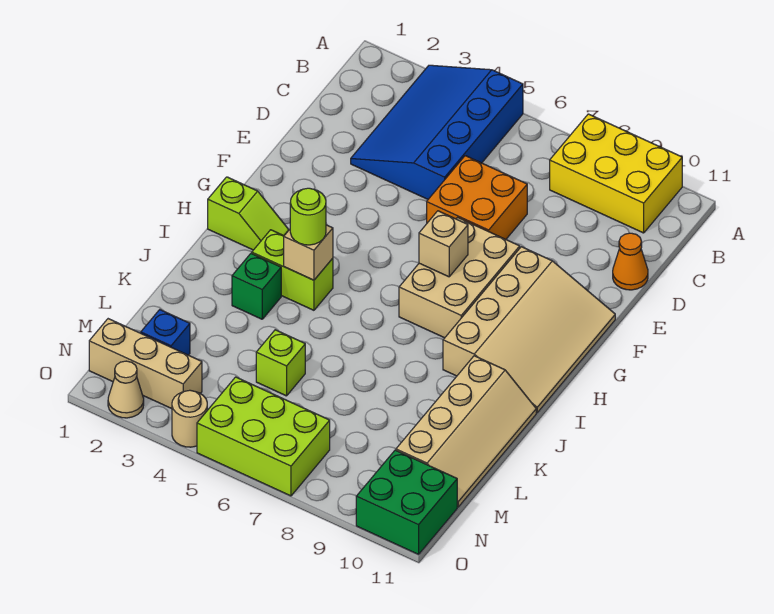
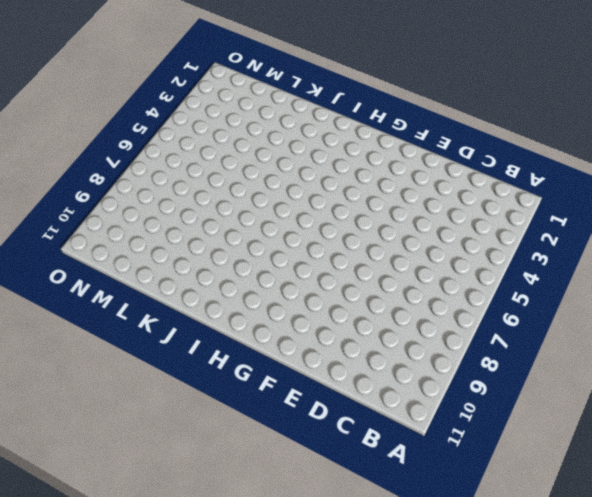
none -> blue 3x4 slope [351,65,523,199]
none -> yellow 2x3 brick [550,114,682,233]
none -> orange 2x2 brick [427,156,527,239]

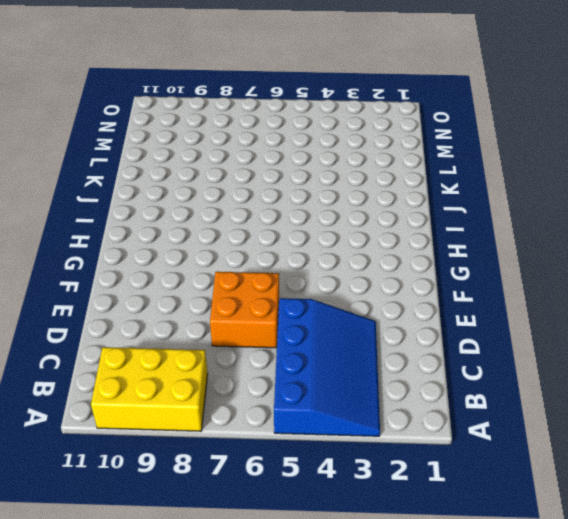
none -> orange 1x1 cone [613,233,648,290]
none -> tan 2x3 brick [399,217,520,338]
none -> tan 3x4 slope [443,247,615,413]

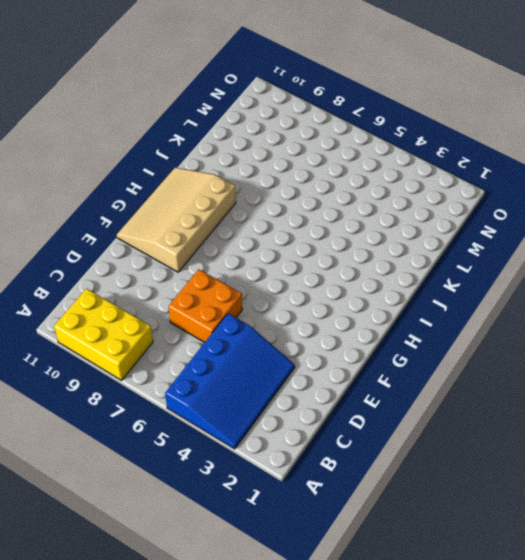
none -> orange 1x1 cone [613,233,648,290]
none -> tan 2x3 brick [399,217,520,338]
none -> lime 1x2 slope [208,177,289,250]

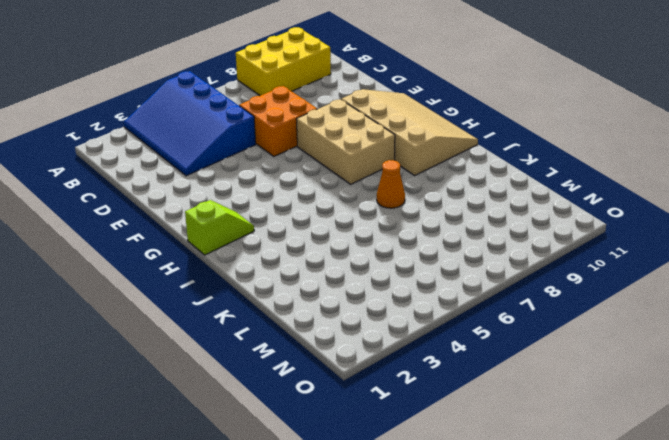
orange 1x1 cone [377,160,405,208] -> orange 1x1 cone moved to [613,233,648,290]
none -> lime 1x2 brick [252,230,333,310]
none -> green 1x1 brick [232,253,281,319]
none -> tan 2x4 slope [396,356,536,507]

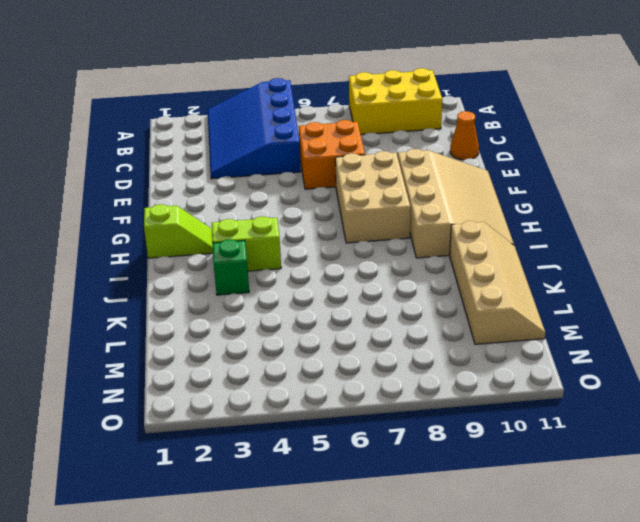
none -> lime 1x1 brick [256,330,305,396]
none -> blue 1x1 brick [141,310,190,355]
none -> tan 1x3 brick [89,319,202,409]

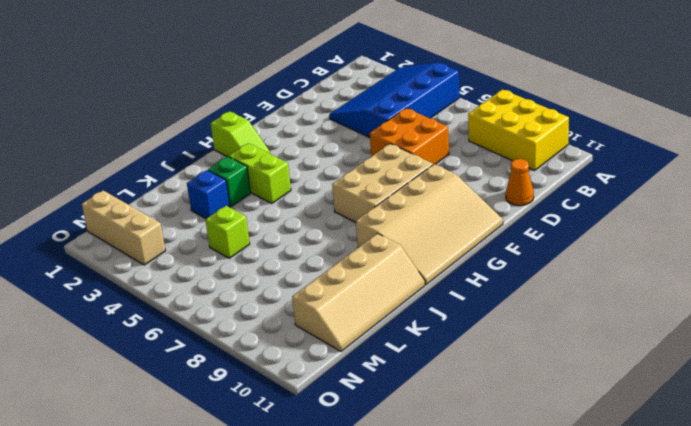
blue 1x1 brick [187,170,230,219] -> blue 1x1 brick moved to [141,310,190,355]
none -> lime 2x3 brick [197,377,330,496]
none -> green 2x2 brick [356,450,457,554]
none -> tan 1x1 cone [108,361,144,418]

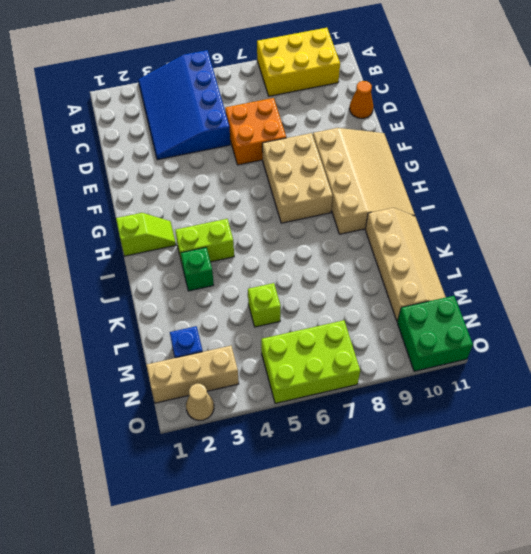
none -> tan 1x1 round brick [172,390,207,447]
none -> tan 1x1 brick [419,211,468,277]
none -> tan 1x1 brick [284,225,333,280]

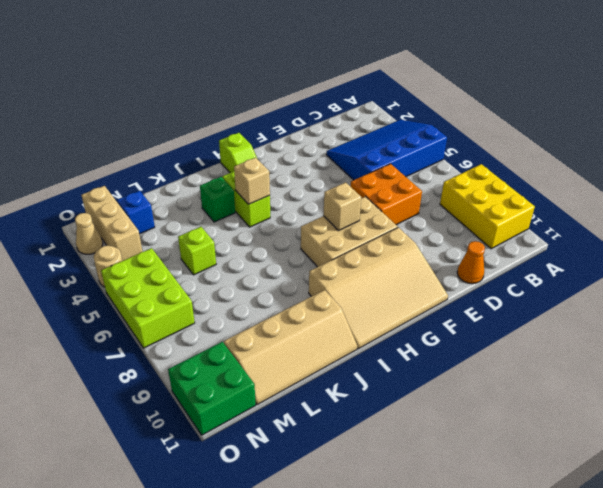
none -> lime 1x1 round brick [290,188,326,245]

